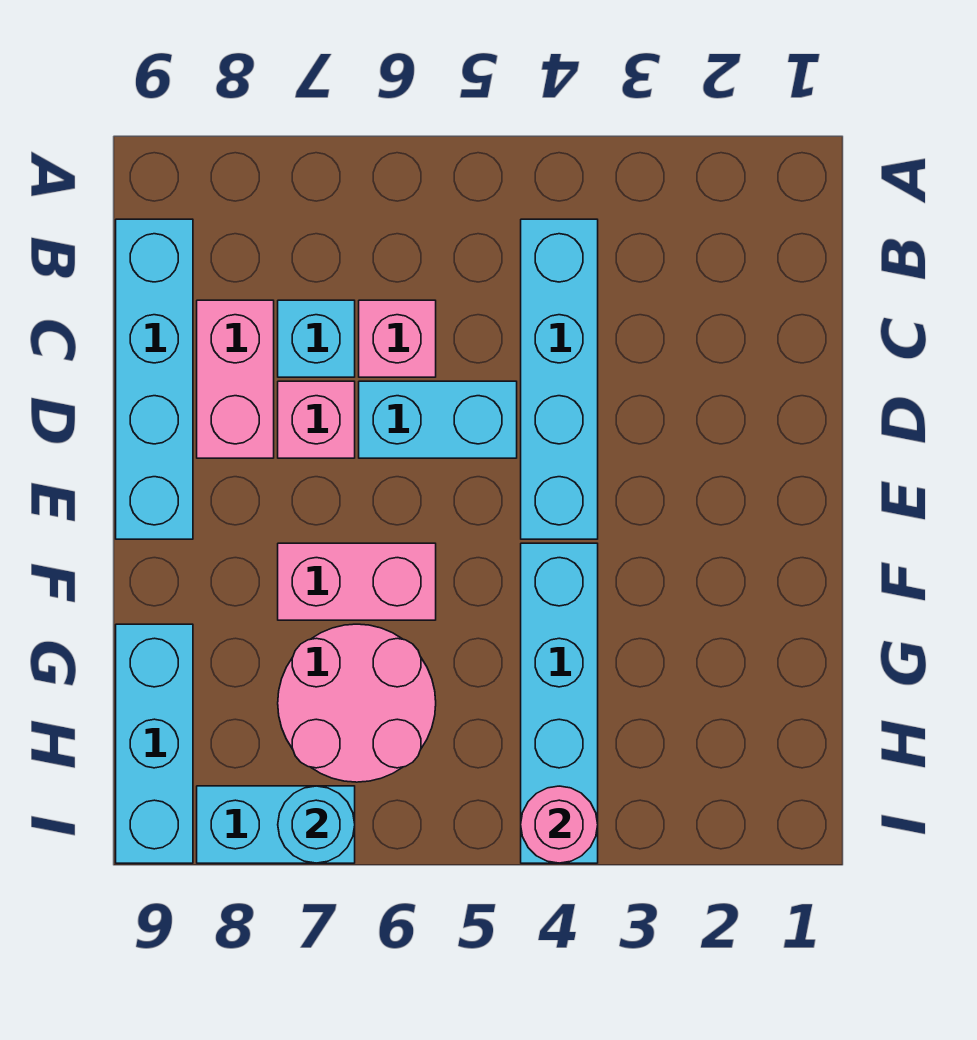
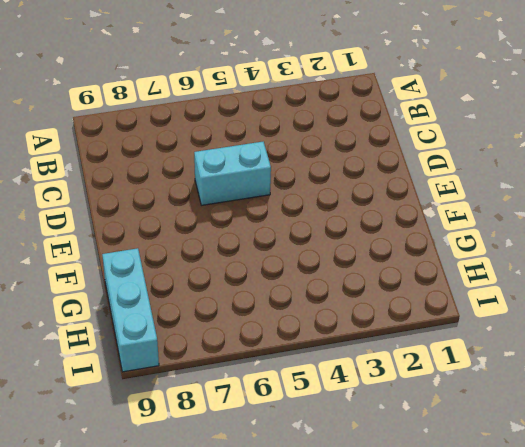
none -> cyan 1x4 brick [521,219,598,539]
none -> cyan 1x4 brick [116,219,193,539]
none -> pink 1x1 brick [359,300,436,377]

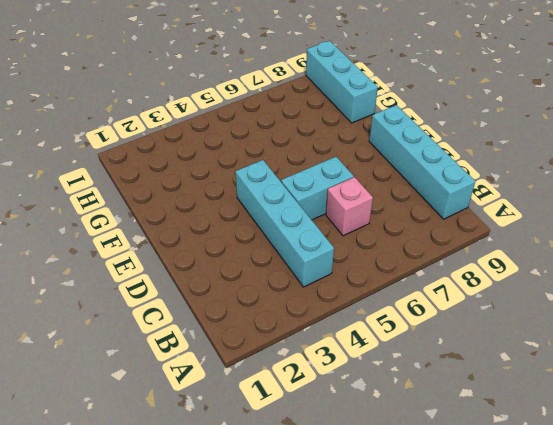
none -> cyan 1x1 brick [278,300,355,377]
none -> pink 1x2 brick [197,300,274,458]
none -> pink 1x1 brick [278,381,355,458]

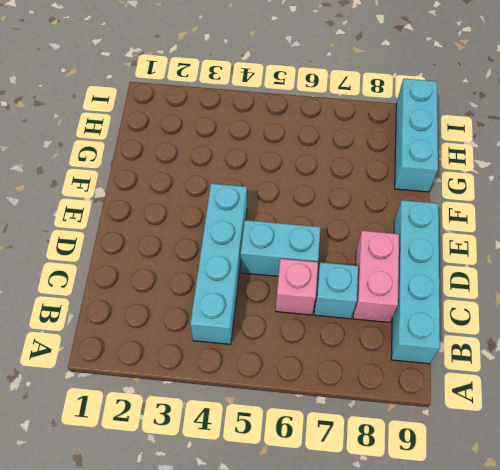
none -> pink 1x1 brick [278,381,355,458]
none -> cyan 1x4 brick [521,543,598,863]
none -> pink 1x2 brick [278,543,436,620]

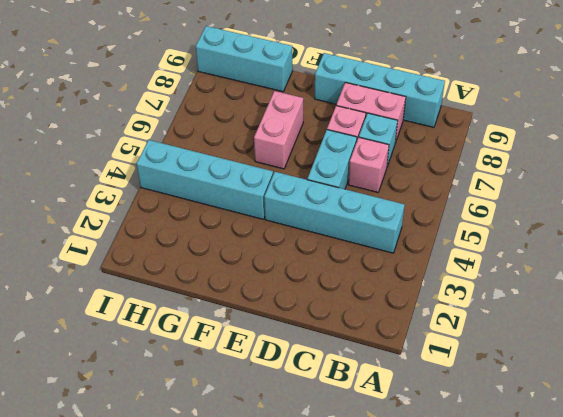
none -> pink 2x2 round brick [278,624,436,782]
none -> cyan 1x2 brick [197,786,355,863]
none -> pink 1x1 round brick [521,786,598,863]

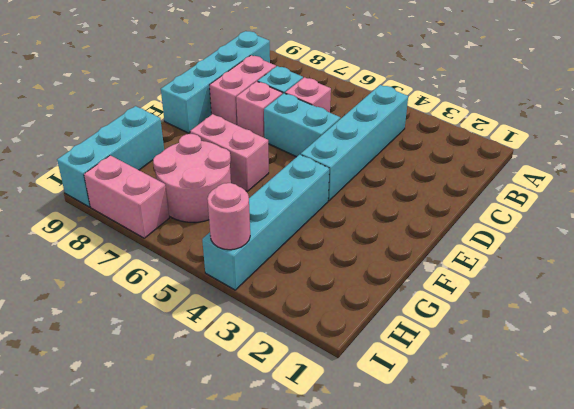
pink 1x2 brick [84,155,169,238] -> cyan 1x2 brick [197,786,355,863]
none -> cyan 1x1 round brick [278,786,355,863]

